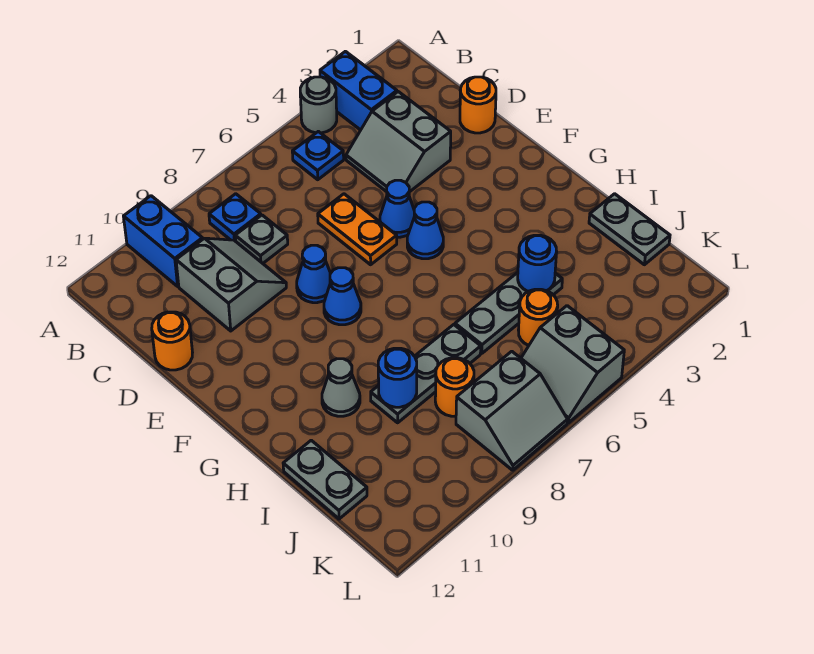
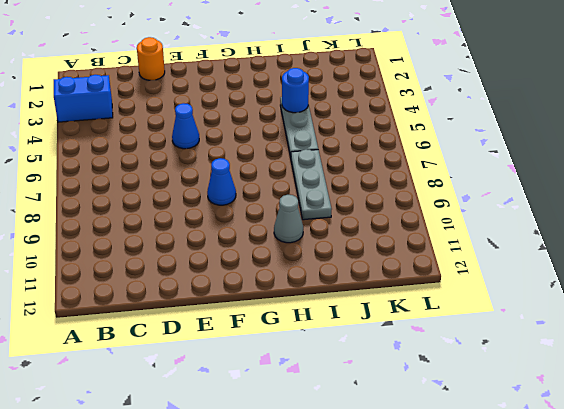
none -> grey 1x1 round brick [300,77,337,133]
none -> blue 1x2 brick [123,196,203,286]
none -> blue 1x1 plate [292,131,344,180]

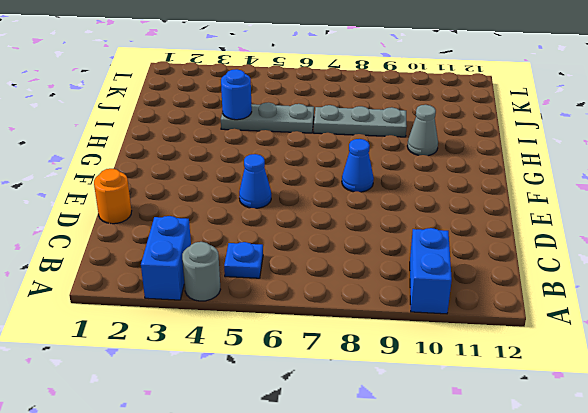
none -> blue 1x1 plate [209,194,261,241]
none -> grey 2x2 slope [346,92,451,192]
none -> grey 1x1 plate [235,215,288,263]

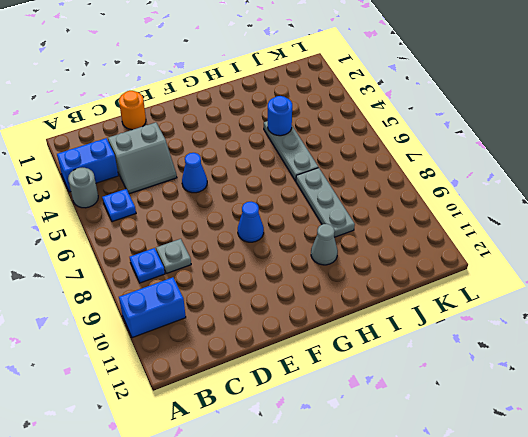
none -> grey 2x2 slope [176,238,286,331]
none -> orange 1x2 plate [318,194,397,265]
none -> orange 1x1 round brick [152,312,193,370]

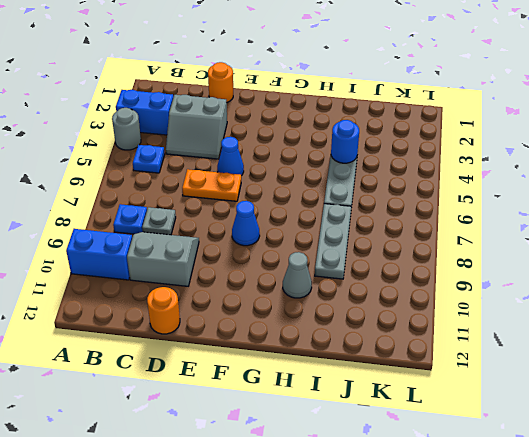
none -> blue 1x1 cone [297,245,331,303]
none -> blue 1x1 cone [407,202,443,259]
none -> grey 1x2 plate [589,194,670,265]

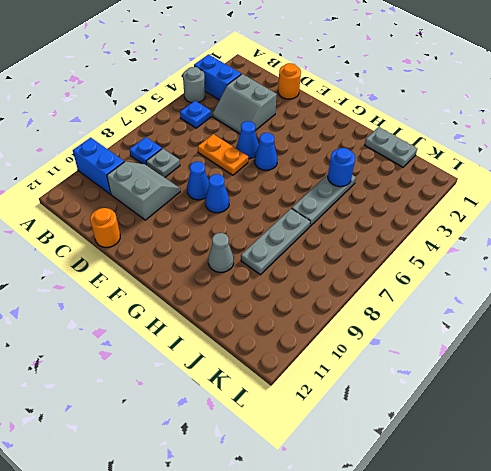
none -> grey 1x2 plate [283,440,367,519]
none -> orange 1x1 round brick [519,289,558,346]
none -> orange 1x1 round brick [435,358,474,416]

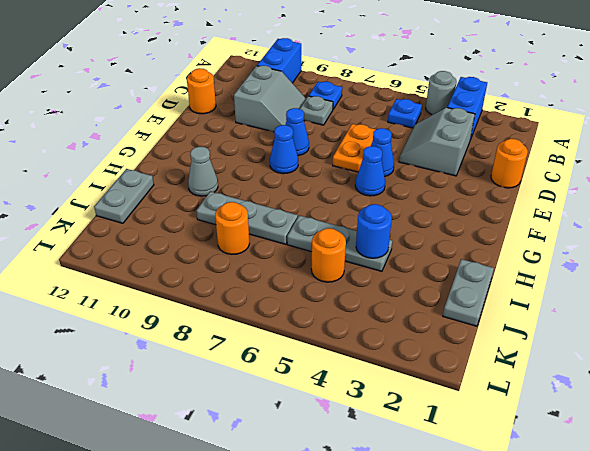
none -> grey 2x2 slope [521,306,624,423]
none -> grey 2x2 slope [456,351,567,470]
none -> blue 1x1 round brick [378,348,417,407]

